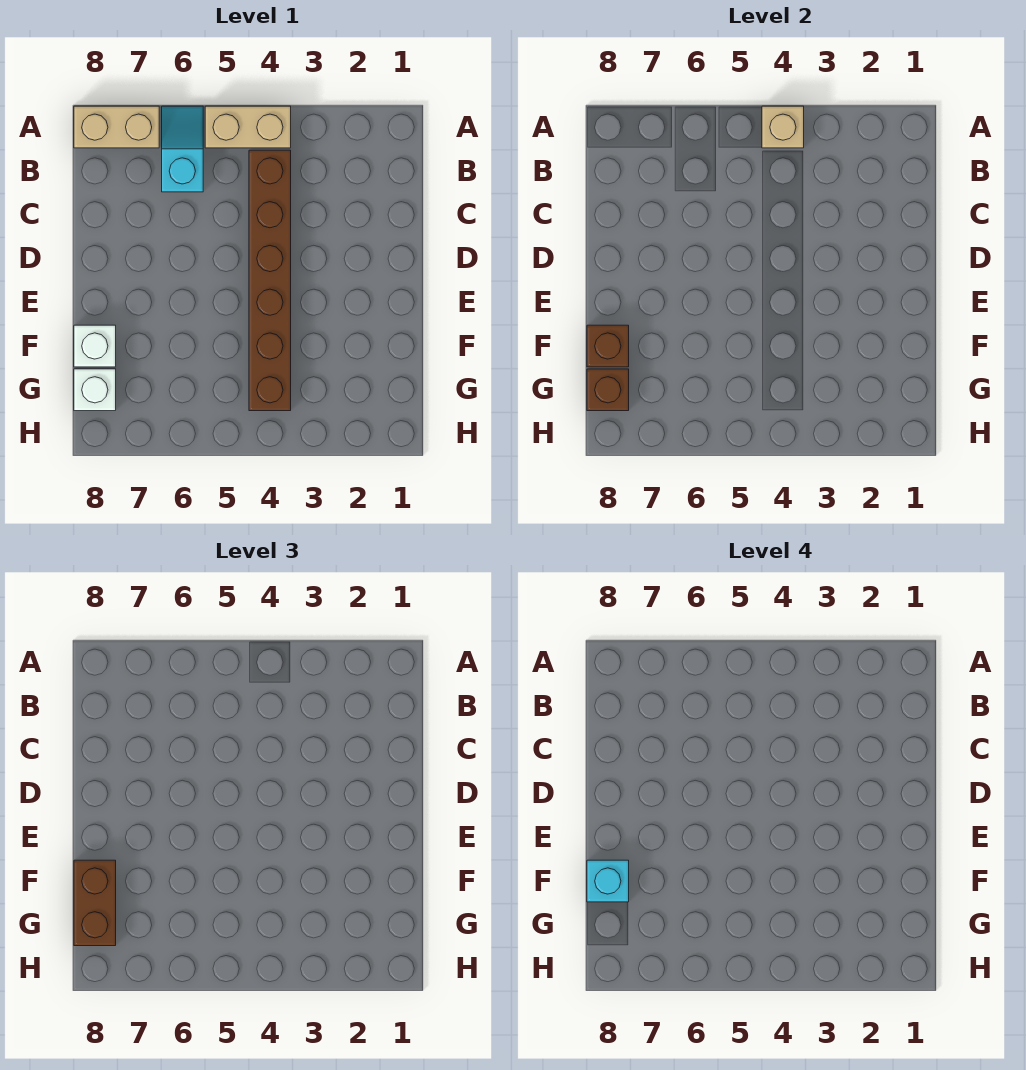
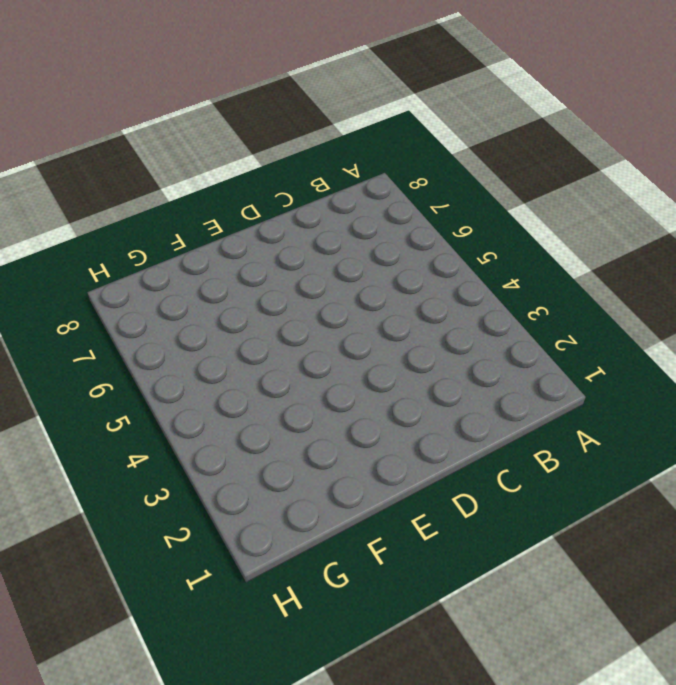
none -> tan 1x2 brick [205,106,291,148]
none -> cyan 1x2 slope [162,106,203,192]

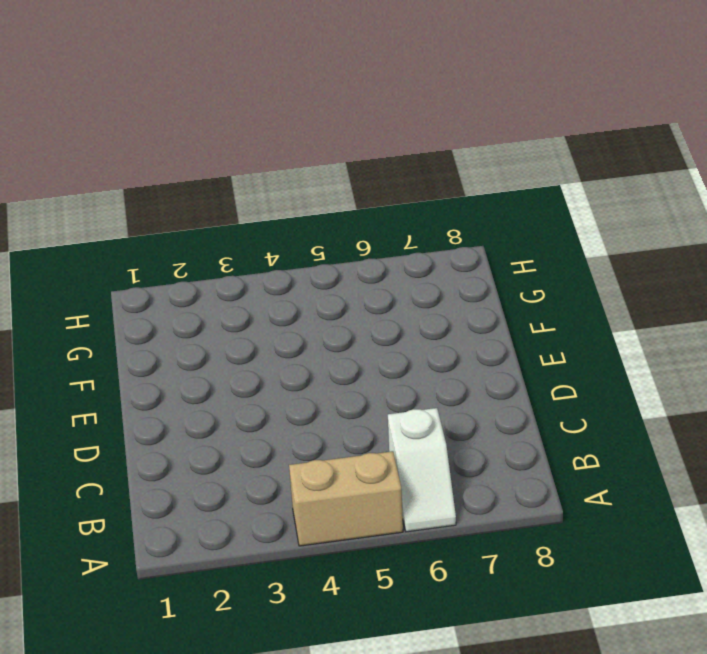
white 1x2 slope [388,408,456,532] -> cyan 1x2 slope [162,106,203,192]
none -> tan 1x2 brick [74,106,159,148]
none -> brown 1x6 brick [249,150,291,411]

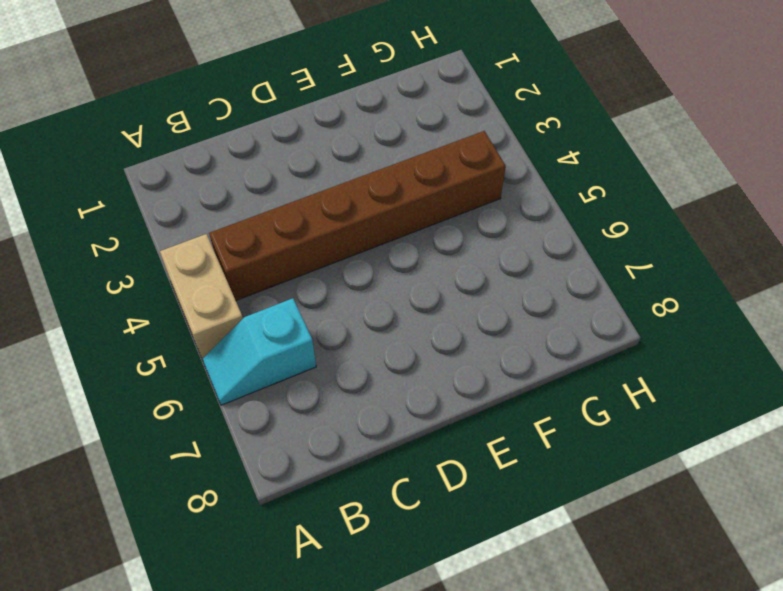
none -> tan 1x2 brick [74,106,159,148]
none -> white 1x1 brick [74,325,116,367]

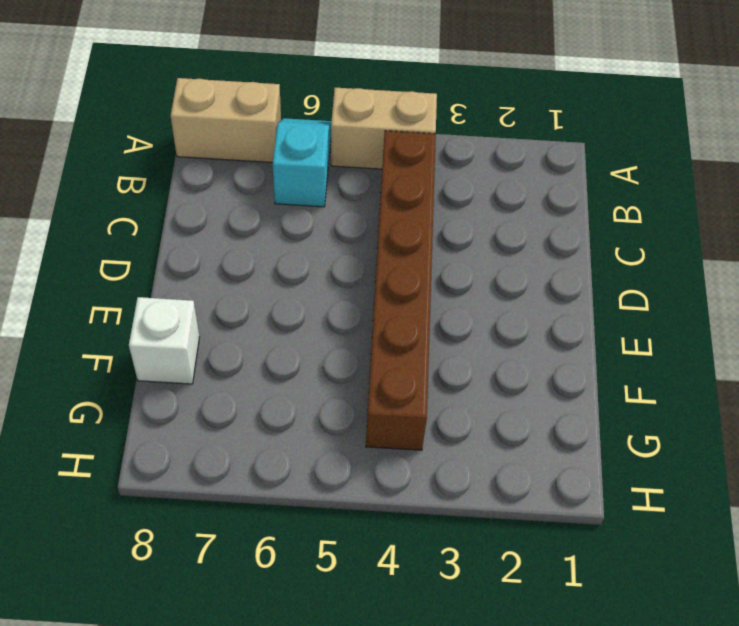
none -> white 1x1 brick [74,369,116,411]
none -> tan 1x1 brick [762,106,804,148]

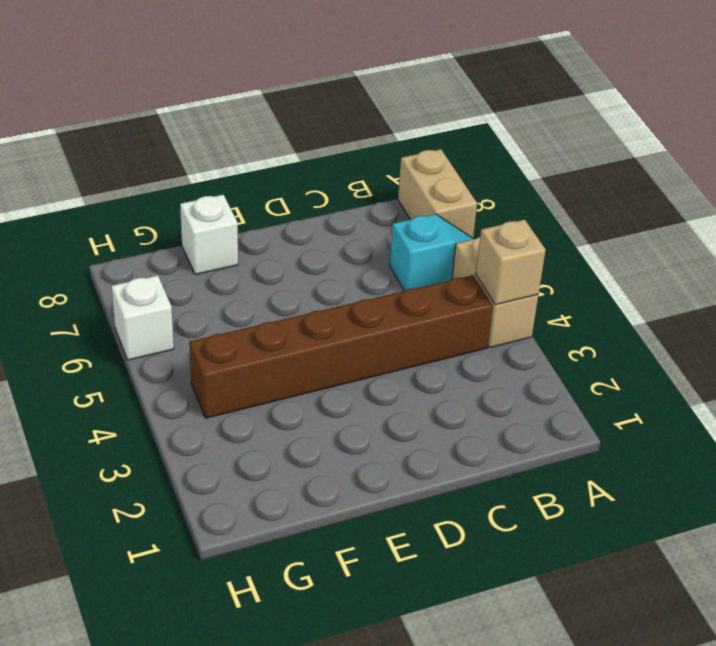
white 1x1 brick [111,275,174,360] -> white 1x1 brick moved to [74,369,116,411]
none -> brown 1x1 brick [587,325,629,367]
none -> brown 1x1 brick [587,369,629,411]

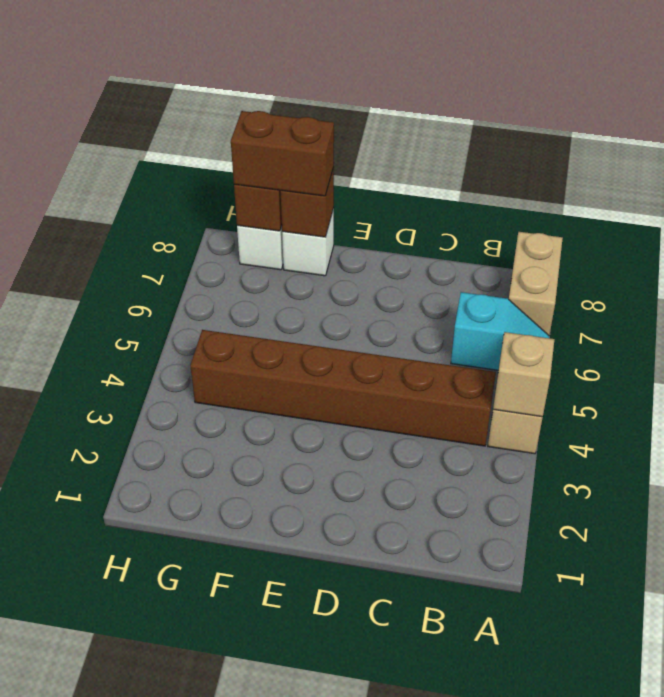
none -> cyan 1x1 brick [587,860,629,902]

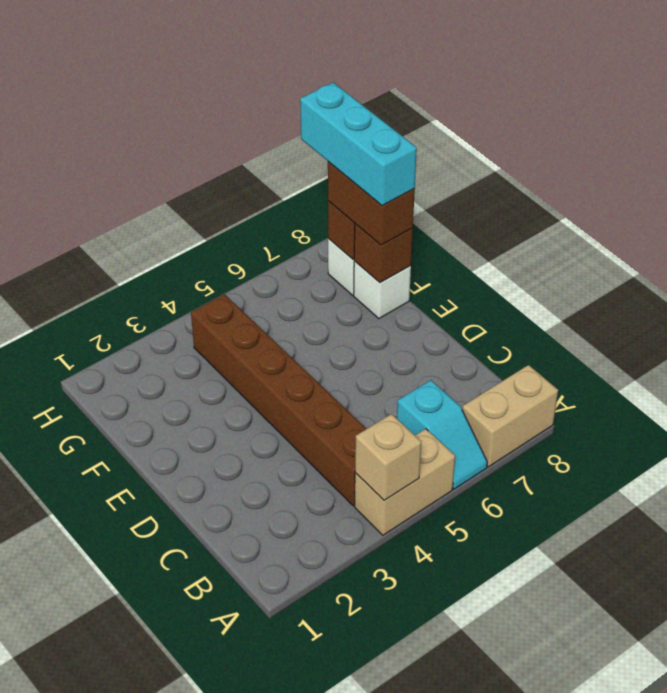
cyan 1x3 brick [300,82,417,206] -> cyan 1x1 brick [587,860,629,902]

